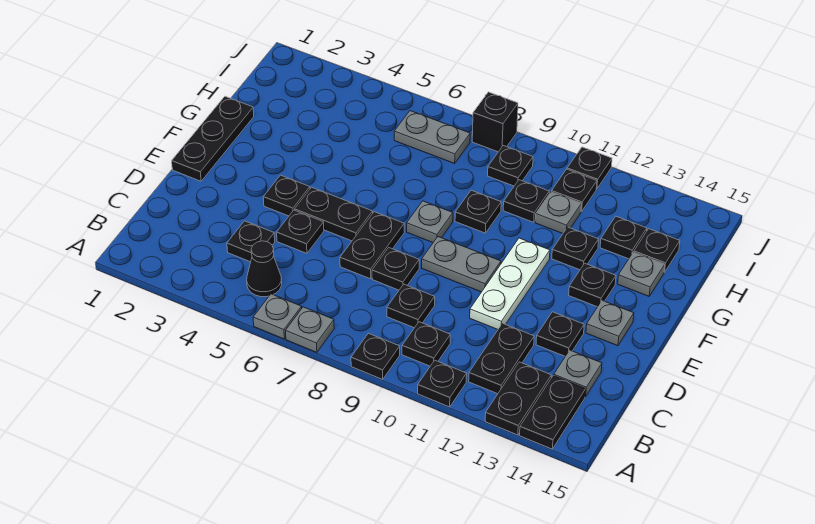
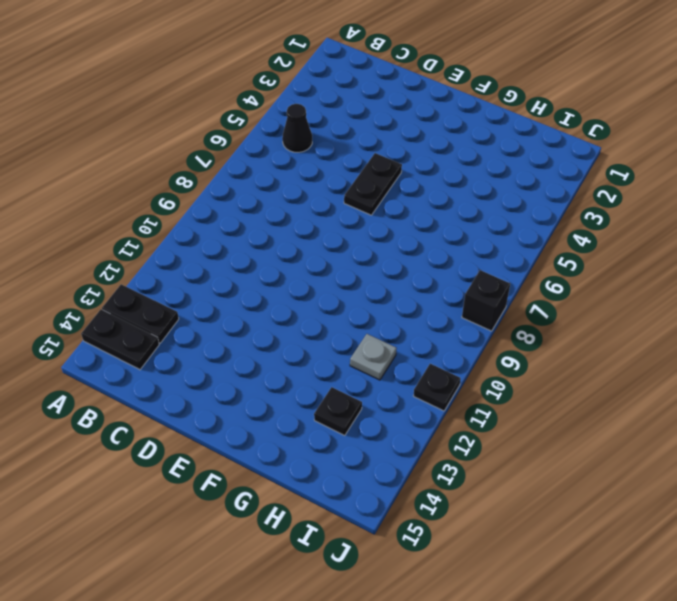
none -> grey 1x1 plate [253,294,302,339]
none -> grey 1x1 plate [286,307,334,352]
none -> black 1x1 plate [351,333,400,379]
none -> black 1x1 plate [418,360,467,407]

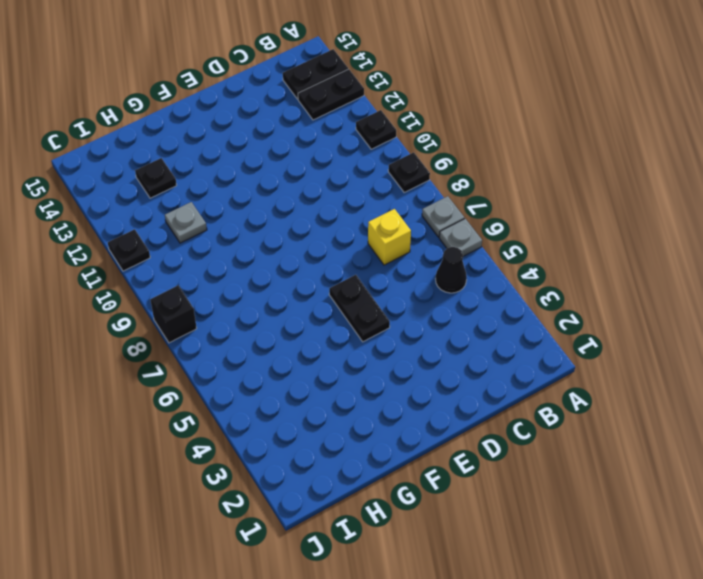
yellow 1x1 brick [368,209,411,265] -> none
none -> black 1x1 plate [402,322,450,366]
none -> black 1x2 plate [469,323,534,394]
none -> black 1x1 plate [227,221,275,262]
none -> black 1x1 plate [387,284,435,328]

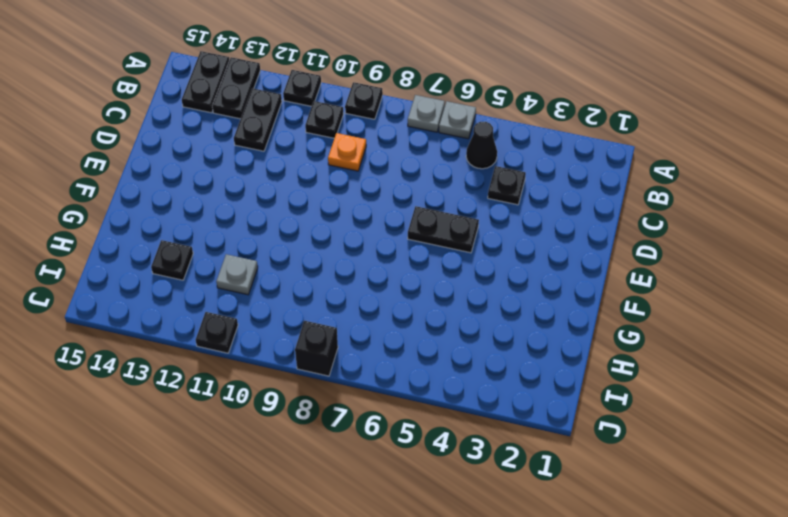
orange 1x1 plate [328,133,366,171] -> black 1x1 plate [387,284,435,328]
none -> grey 1x1 plate [554,350,602,397]
none -> black 1x1 plate [277,210,324,253]
none -> black 1x2 plate [340,212,404,279]
none -> black 1x1 plate [372,248,419,290]

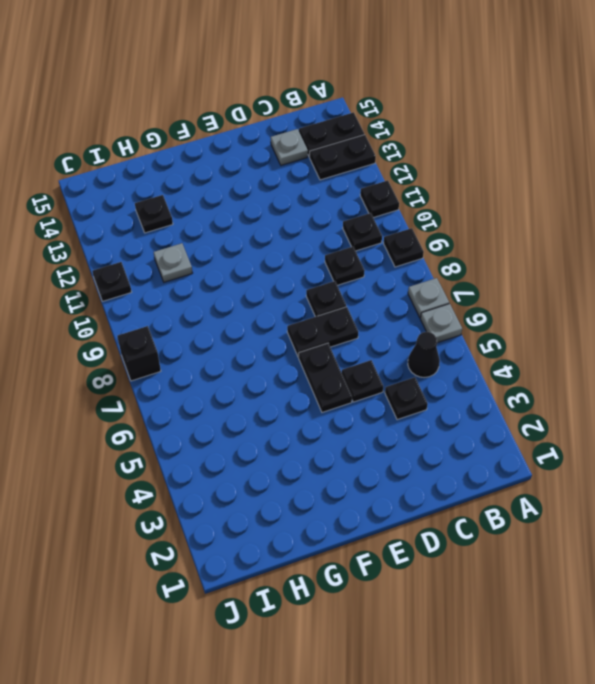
none -> black 1x2 plate [469,323,534,394]
none -> white 1x3 plate [470,238,550,329]
none -> black 1x1 plate [536,312,584,356]
none -> black 1x3 plate [172,96,254,181]

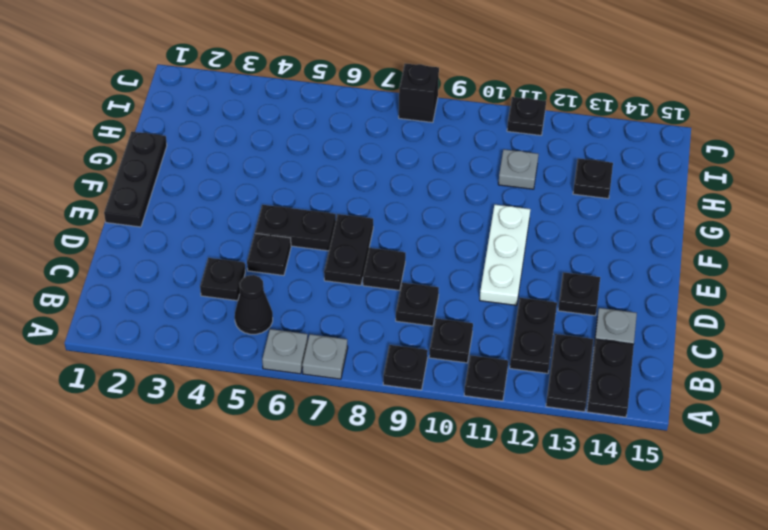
none -> black 1x1 plate [263,175,310,216]
none -> grey 1x2 plate [422,237,501,292]
none -> grey 1x1 plate [586,301,634,346]
none -> grey 1x1 plate [407,201,453,242]

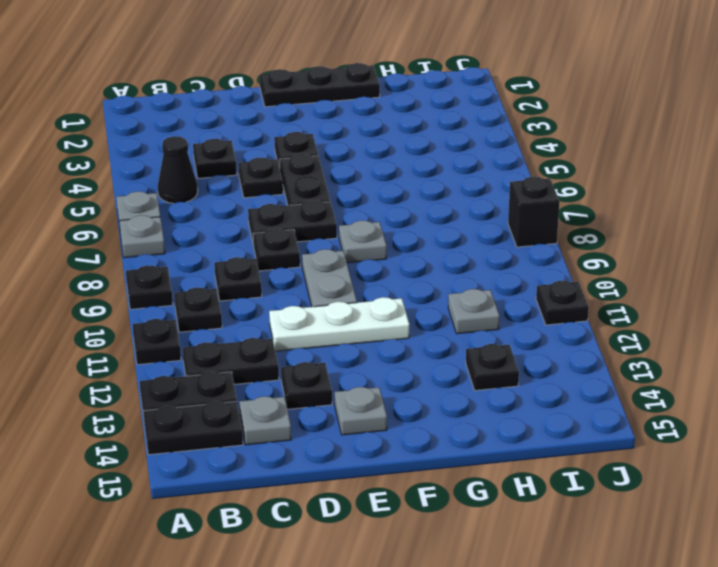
none -> black 1x1 plate [569,263,616,307]
none -> black 1x1 plate [455,190,501,233]
none -> black 1x1 plate [552,227,599,270]
none -> grey 1x1 plate [618,252,665,296]

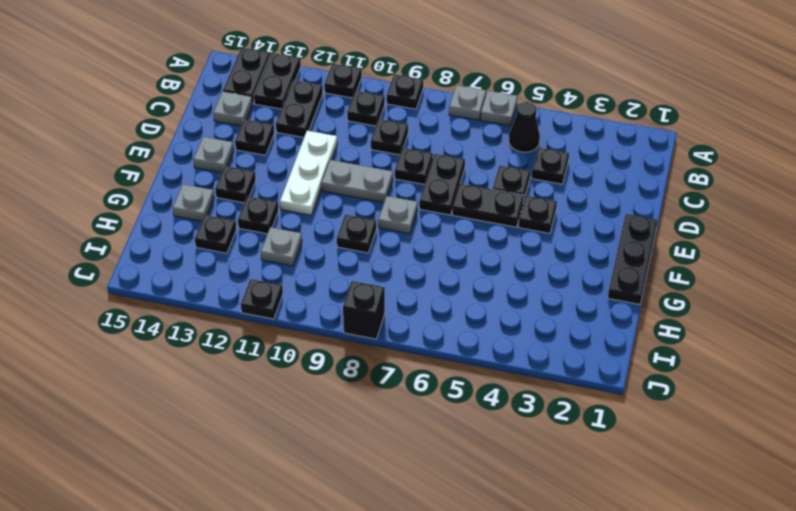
none -> black 1x1 plate [503,180,549,222]
none -> black 1x1 plate [634,229,680,272]
none -> grey 1x2 plate [394,111,470,163]
none -> black 1x1 plate [488,146,533,186]

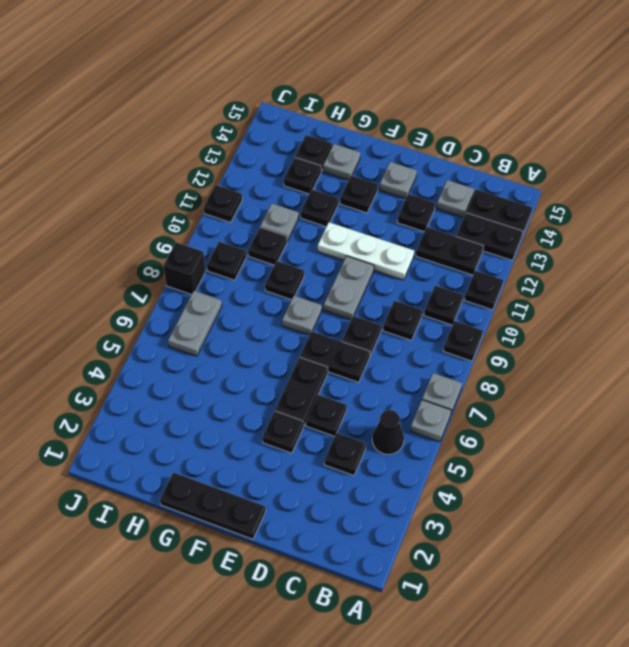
none -> black 1x1 plate [552,169,597,212]

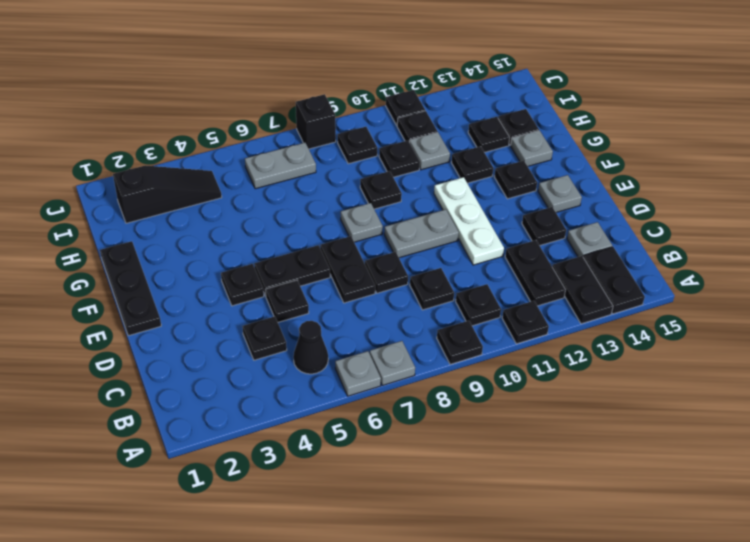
black 1x3 slope [113,166,222,223] -> none

